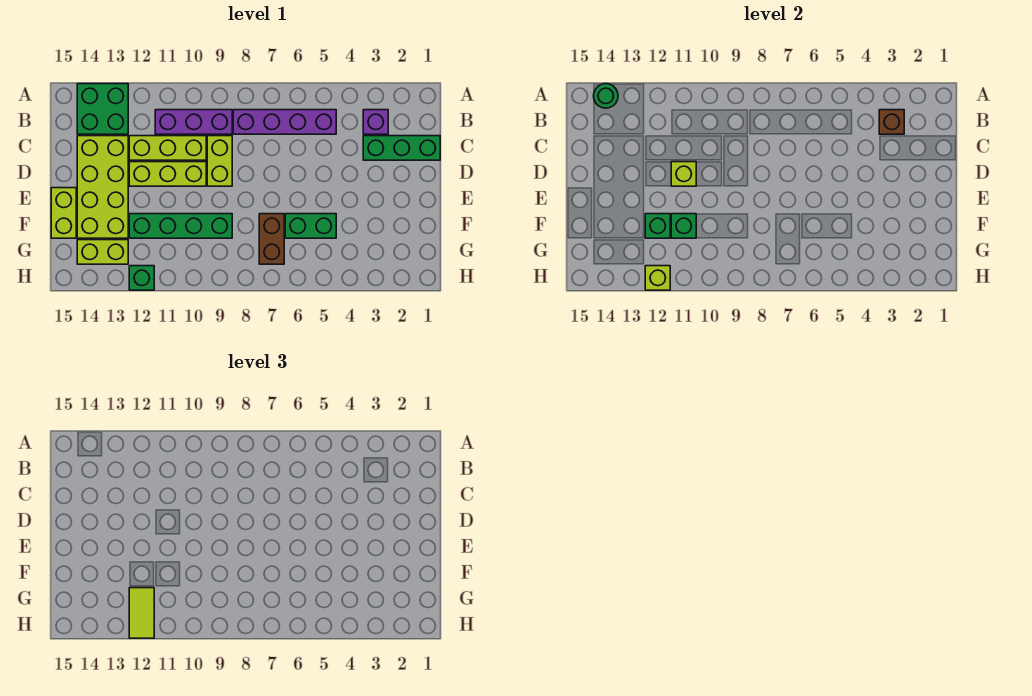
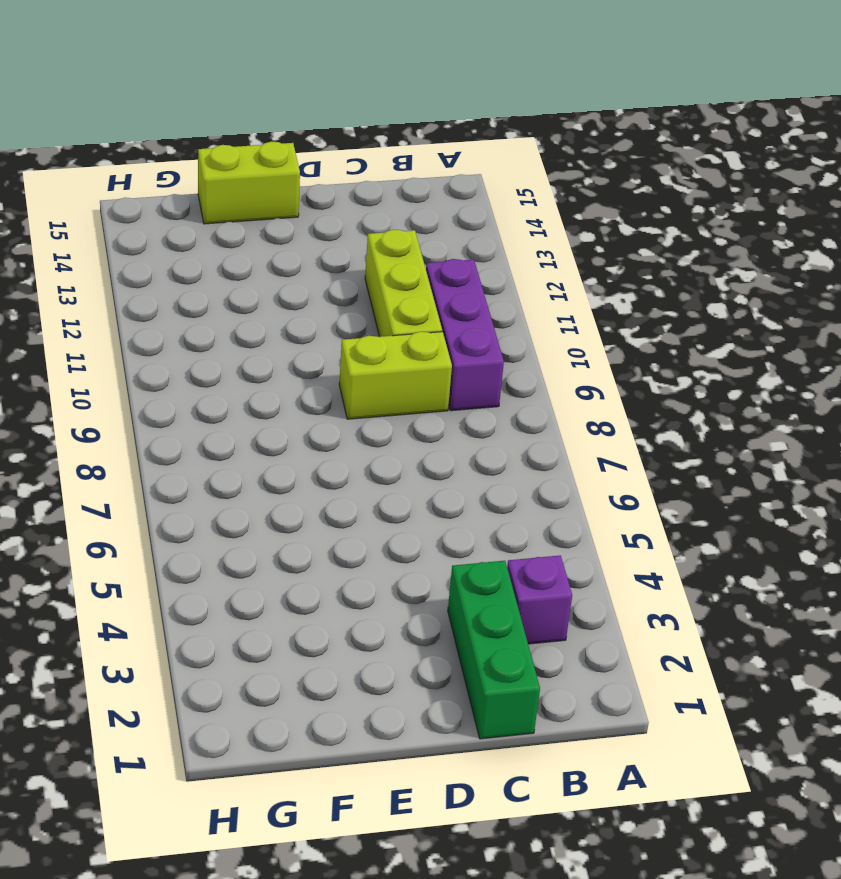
none -> green 2x2 brick [77,84,128,134]
none -> purple 1x4 brick [233,110,336,134]
none -> lime 2x4 brick [77,136,128,238]

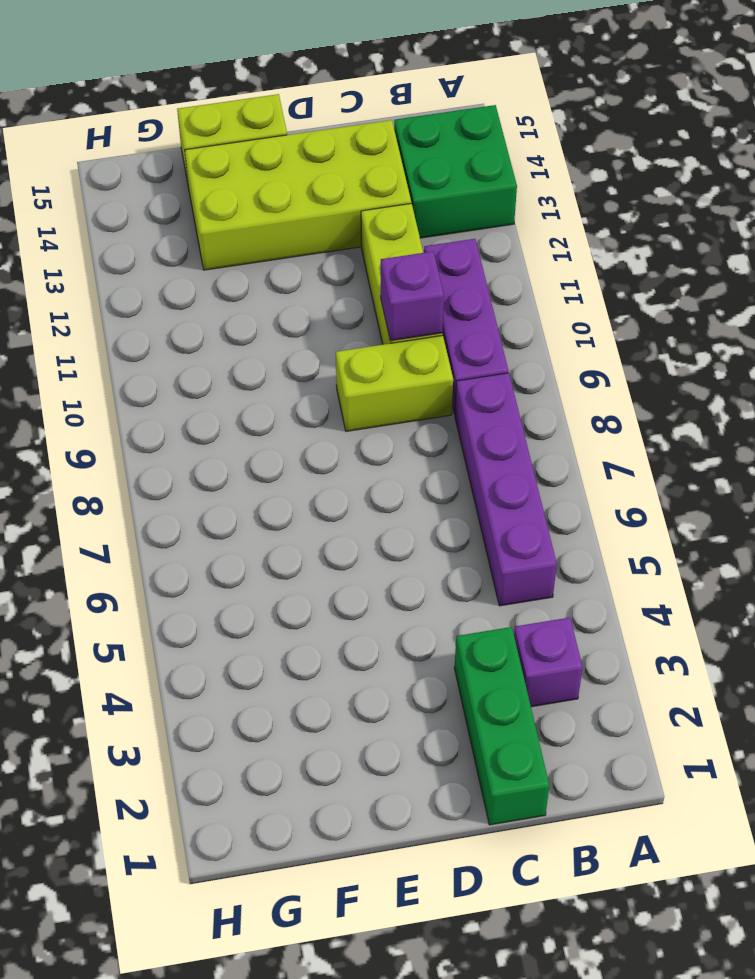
purple 1x1 brick [381,251,444,341] -> none
none -> lime 1x3 brick [129,162,206,186]
none -> green 1x2 brick [285,214,336,238]
none -> brown 1x2 brick [259,214,284,264]

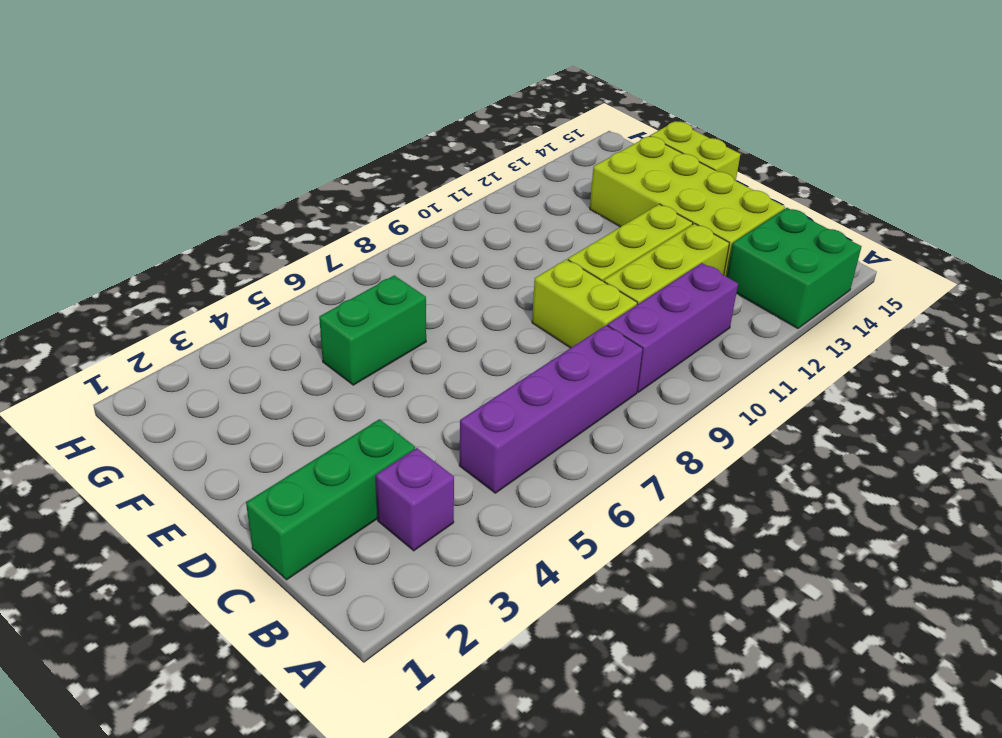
none -> brown 1x2 brick [259,214,284,264]
none -> green 1x4 brick [129,214,232,238]
none -> lime 1x2 brick [77,240,128,264]

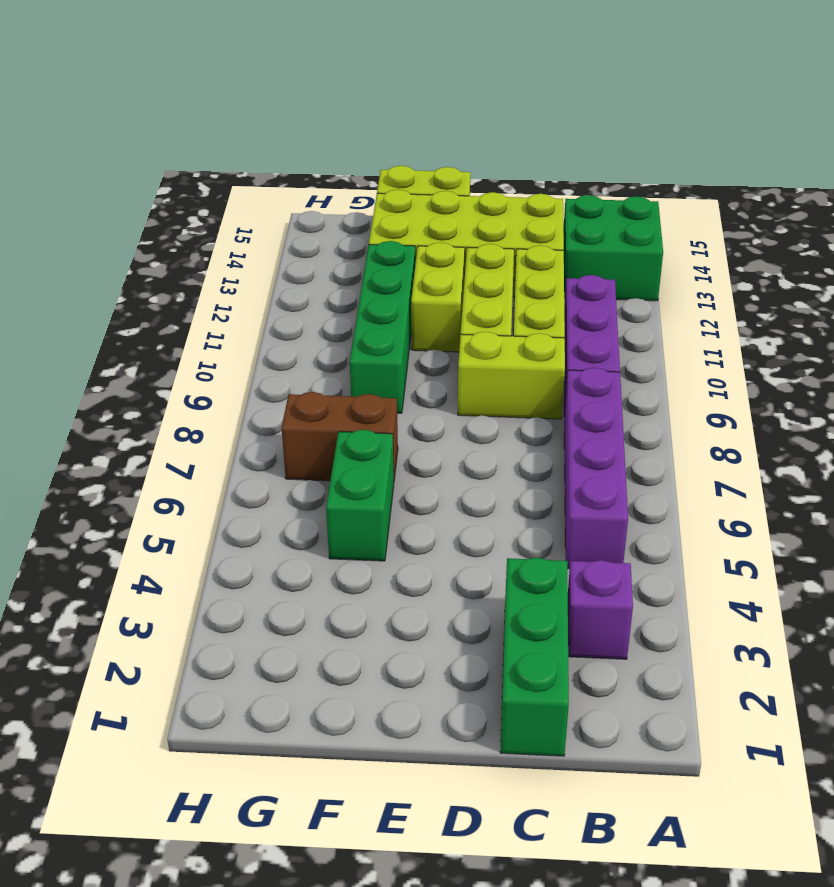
lime 1x2 brick [411,243,465,352] -> lime 1x2 brick moved to [77,240,128,264]
none -> green 1x1 brick [129,266,154,290]
none -> green 1x1 round brick [594,84,618,108]
none -> brown 1x1 brick [879,110,904,134]

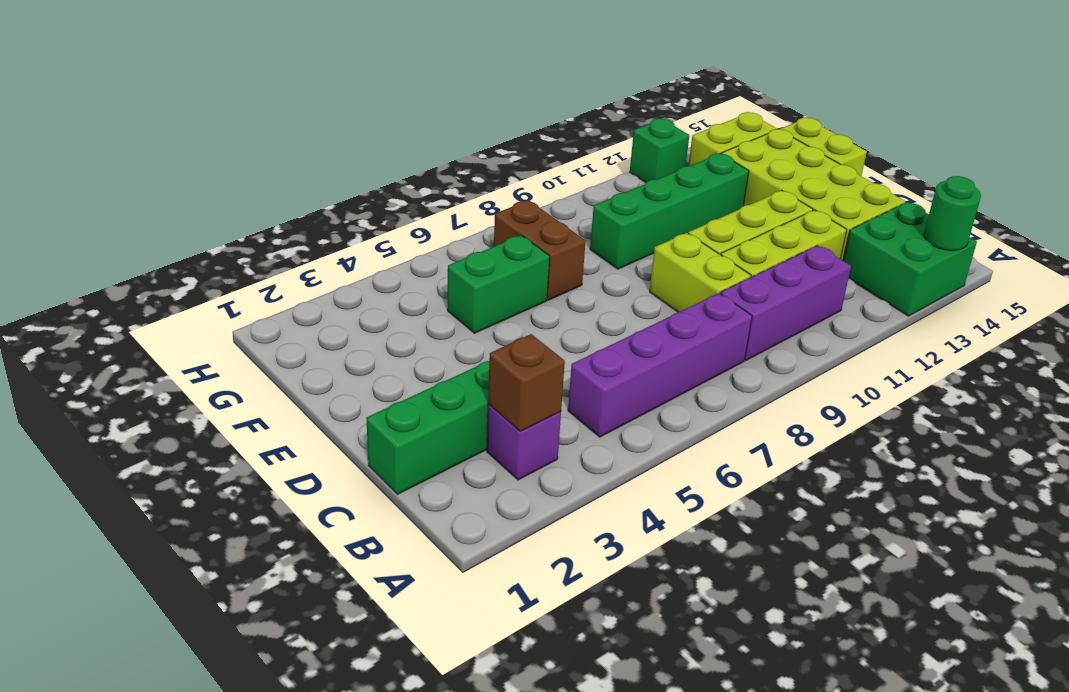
none -> lime 1x1 brick [671,162,696,186]
none -> green 1x1 brick [671,214,696,238]
none -> green 1x1 brick [645,214,670,238]

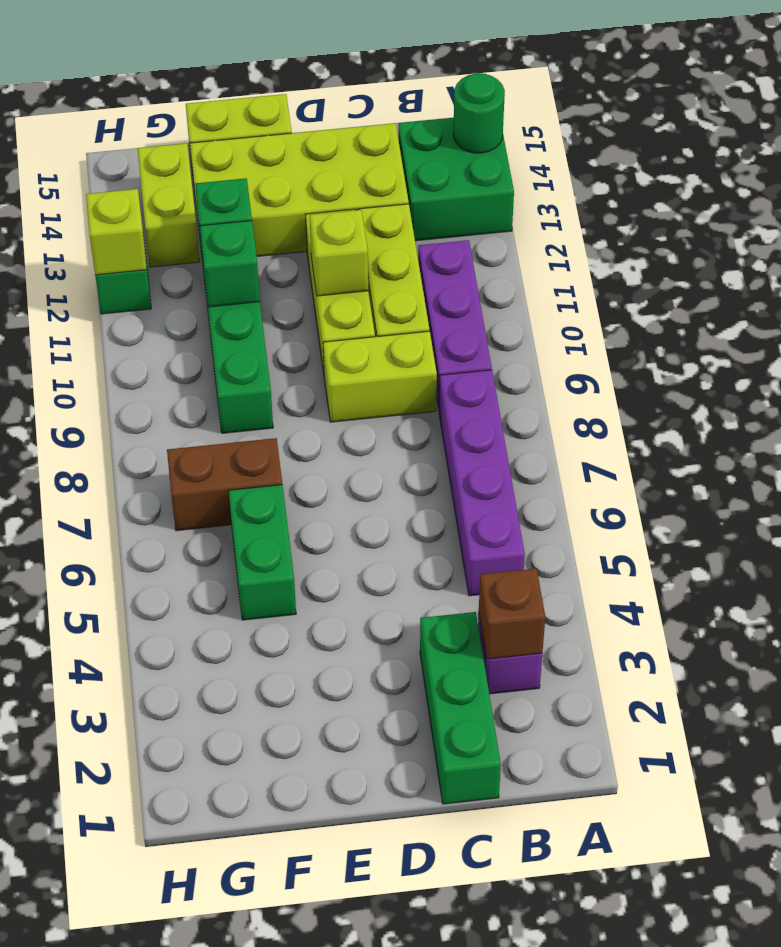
none -> lime 1x2 tile [129,588,154,638]

